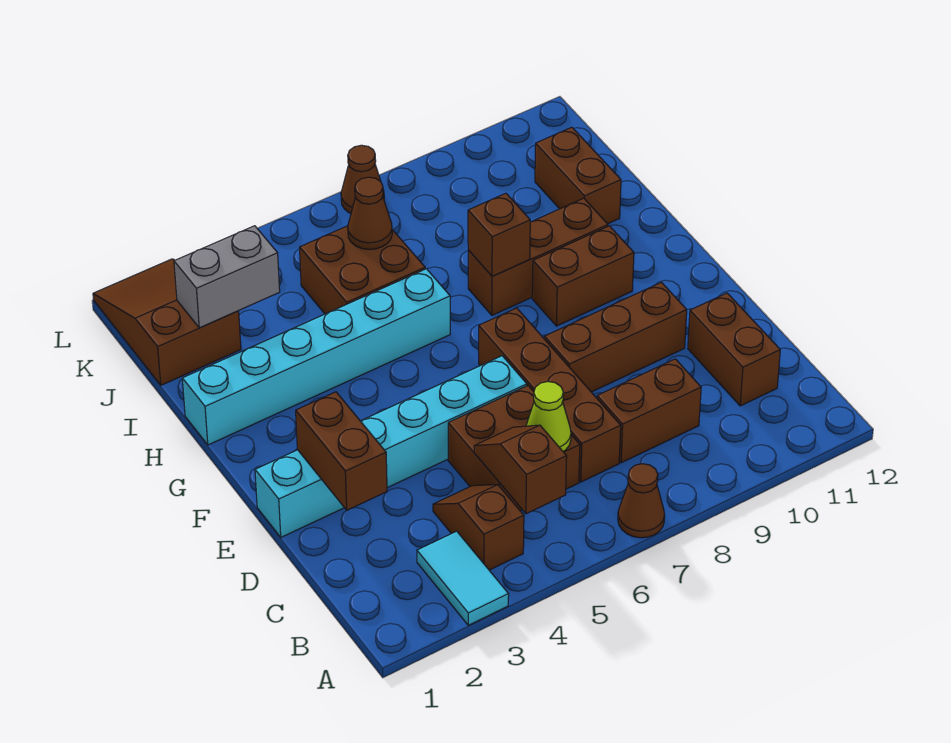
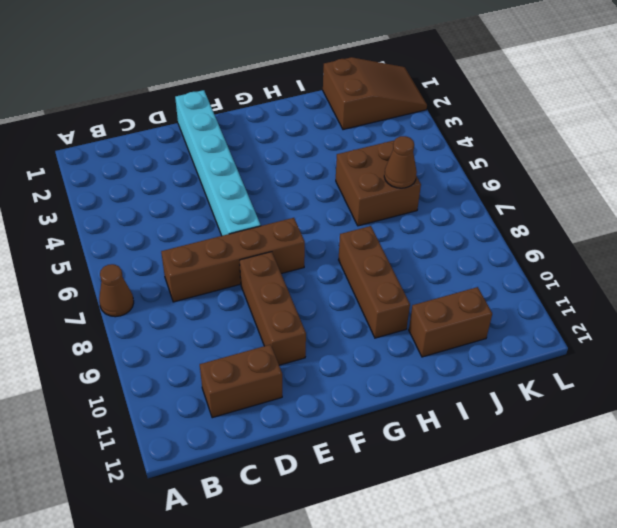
none -> cyan 1x2 tile [417,531,509,625]
none -> brown 1x2 slope [433,485,524,570]
none -> brown 2x2 brick [448,386,580,511]

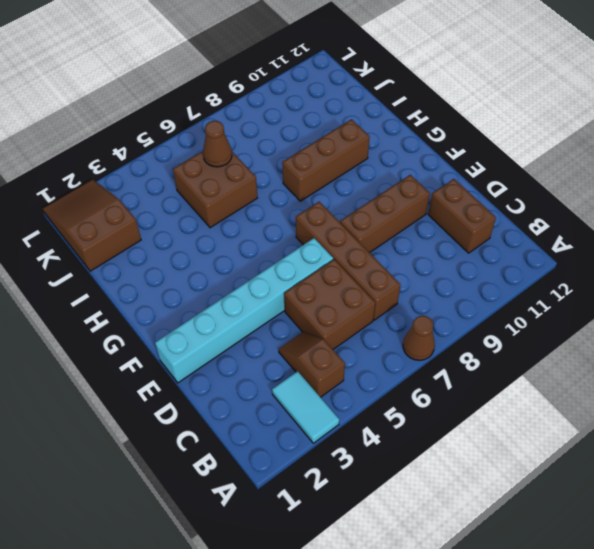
none -> brown 1x2 brick [597,359,701,463]
none -> brown 1x2 brick [532,226,634,326]
none -> cyan 1x6 brick [182,269,450,445]

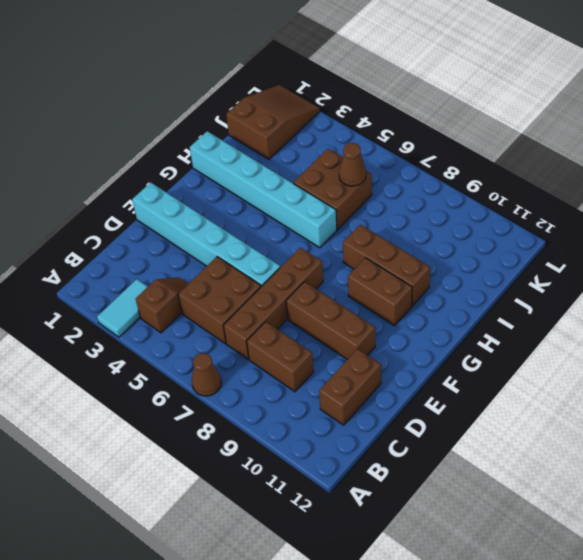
none -> brown 1x2 brick [535,127,621,224]
none -> brown 1x1 cone [341,145,384,213]
none -> brown 1x2 slope [474,425,567,514]

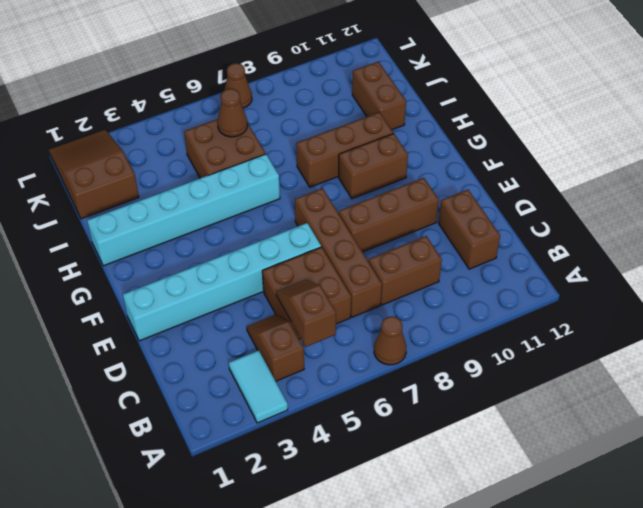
none -> lime 1x1 cone [526,382,571,451]
none -> brown 1x2 brick [296,392,387,510]
none -> brown 1x1 brick [468,193,530,277]

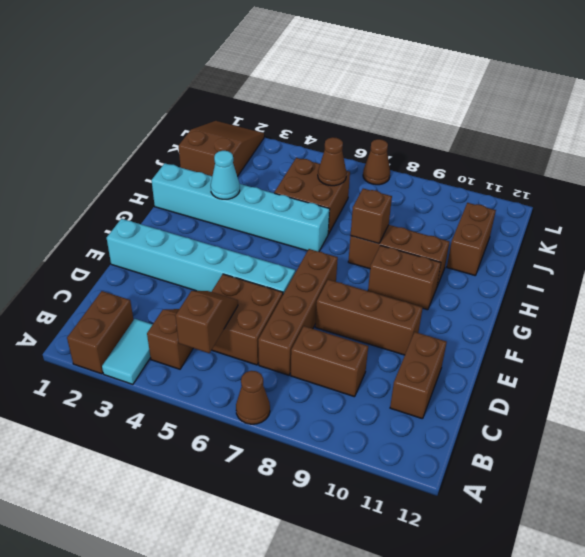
brown 1x2 brick [67,291,133,374] -> brown 1x2 brick moved to [296,392,387,510]
cyan 1x1 cone [211,151,240,199] -> none
none -> lime 1x1 cone [526,382,571,451]
none -> grey 1x2 brick [174,226,280,328]

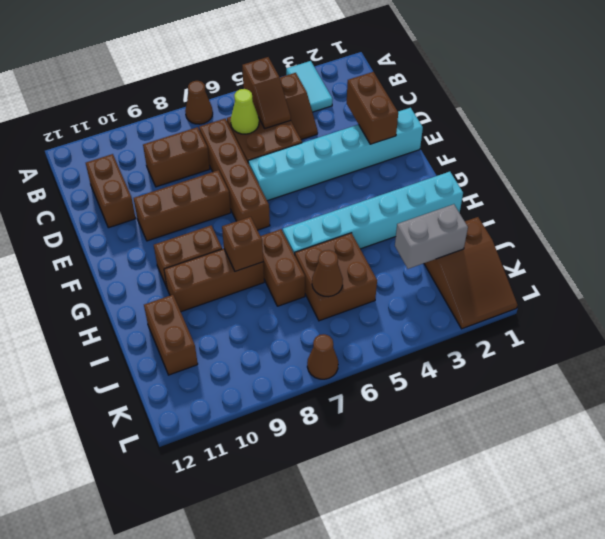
brown 1x2 brick [261,229,305,306] -> none

